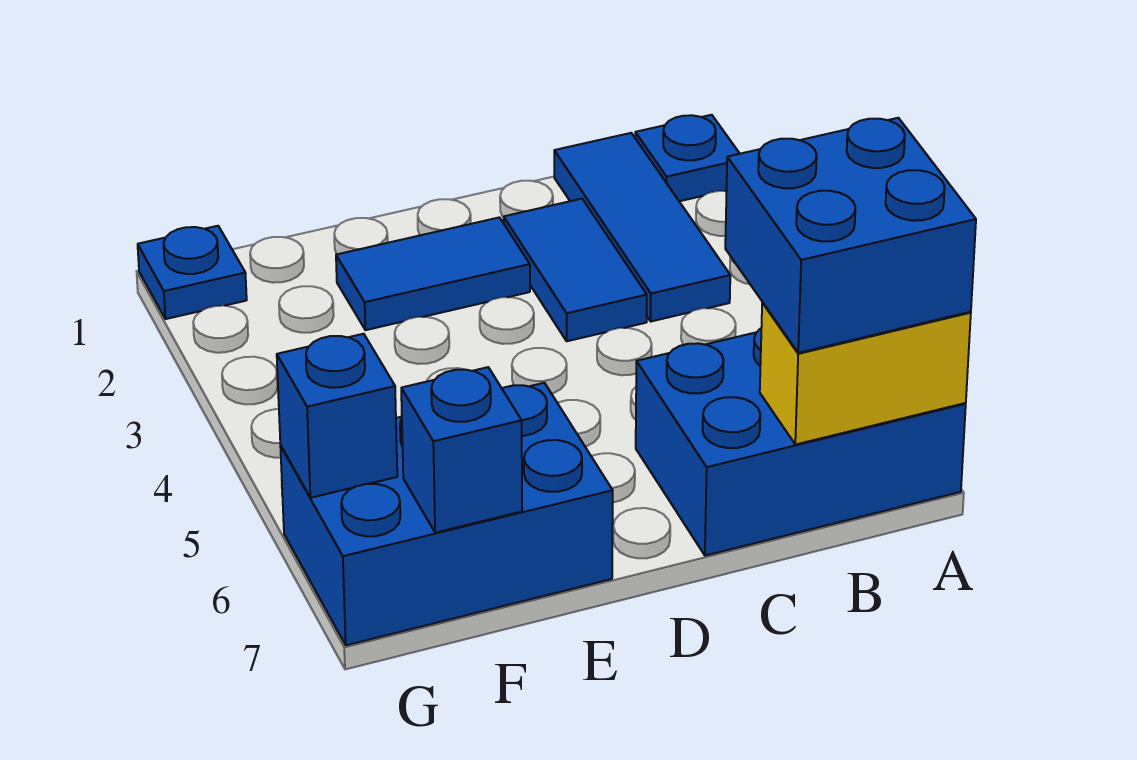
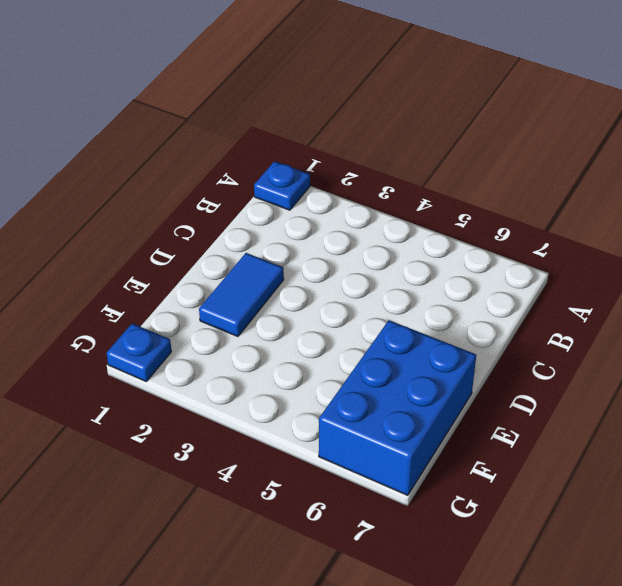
none -> blue 2x3 brick [636,329,966,556]
none -> blue 1x3 tile [554,133,730,321]

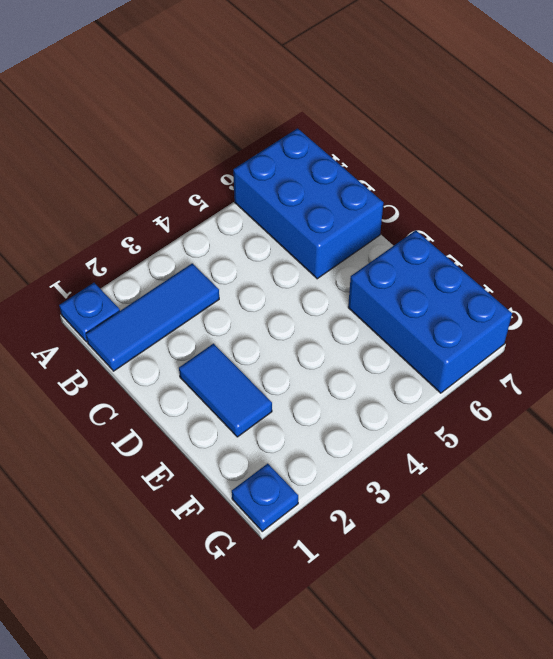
none -> blue 1x2 tile [504,199,647,341]
none -> yellow 1x2 brick [760,302,971,445]

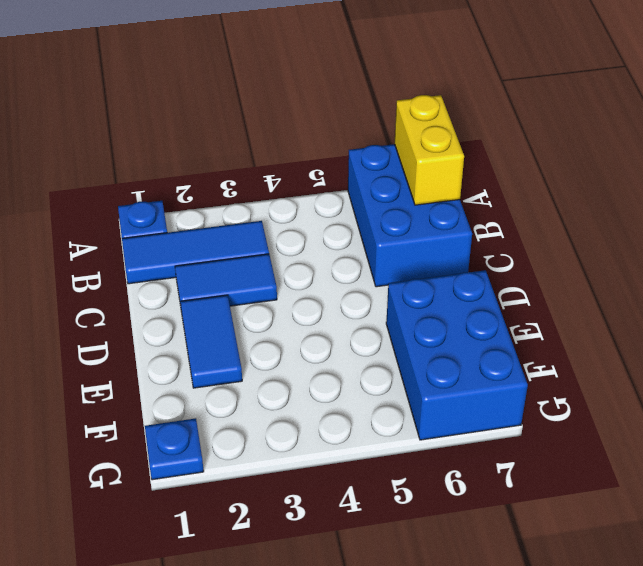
none -> blue 1x1 brick [401,367,522,533]
none -> blue 1x1 brick [277,334,397,498]

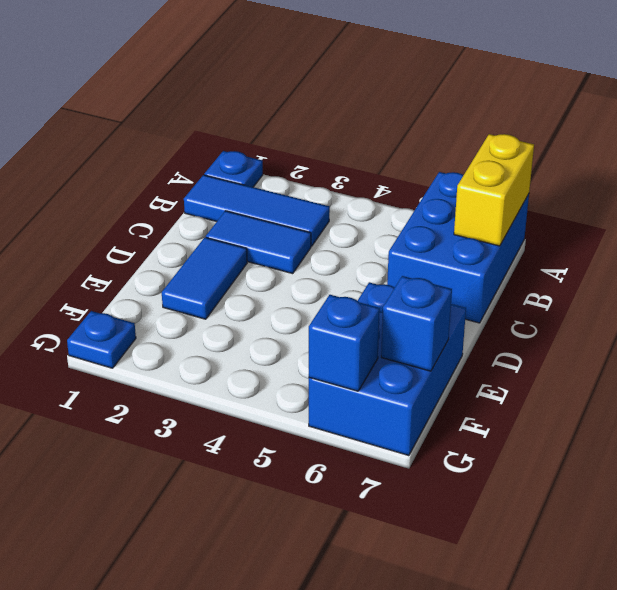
none -> blue 2x2 brick [725,118,976,353]

